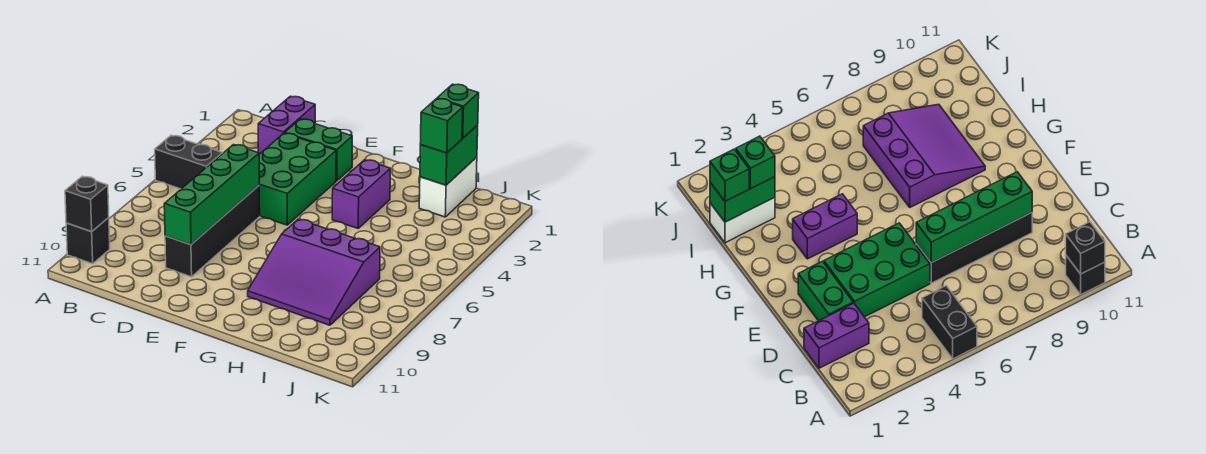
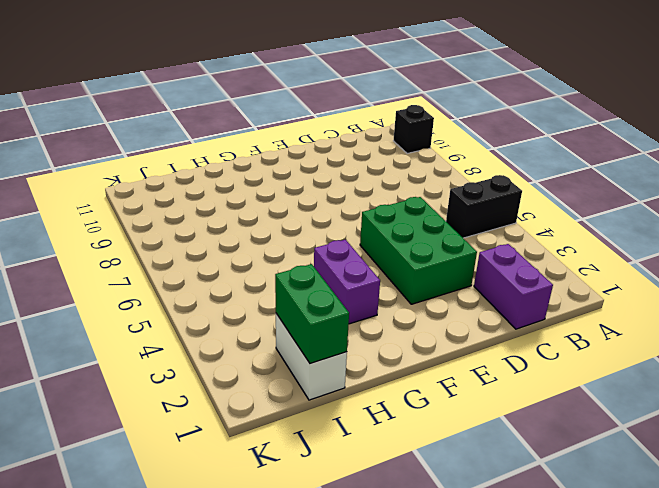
none -> green 1x2 brick [285,119,352,181]
none -> black 1x4 brick [165,186,260,277]
none -> purple 3x3 slope [248,219,380,325]

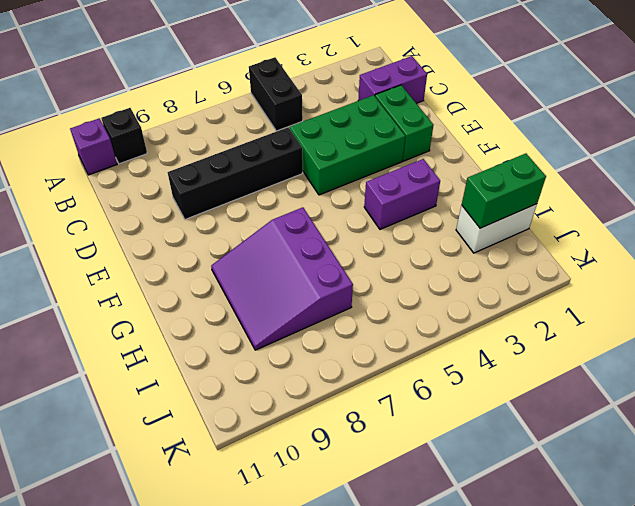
purple 1x1 brick [70,118,117,175] -> none
none -> black 1x1 brick [65,176,109,232]
none -> green 1x4 brick [164,145,259,245]
none -> green 1x1 brick [437,84,479,138]

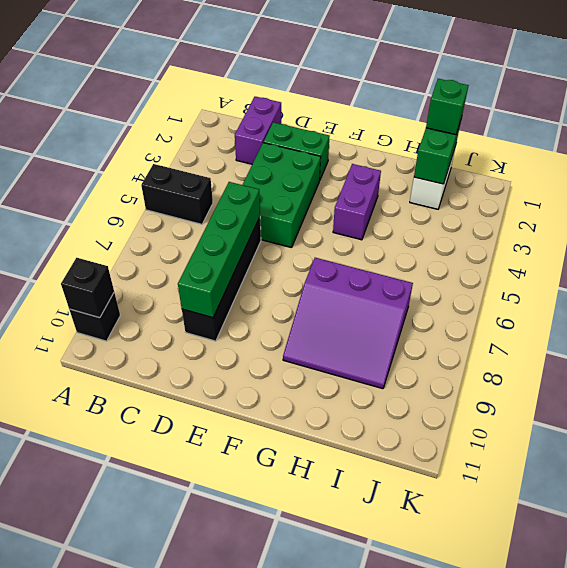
none -> green 1x1 brick [420,99,463,153]

